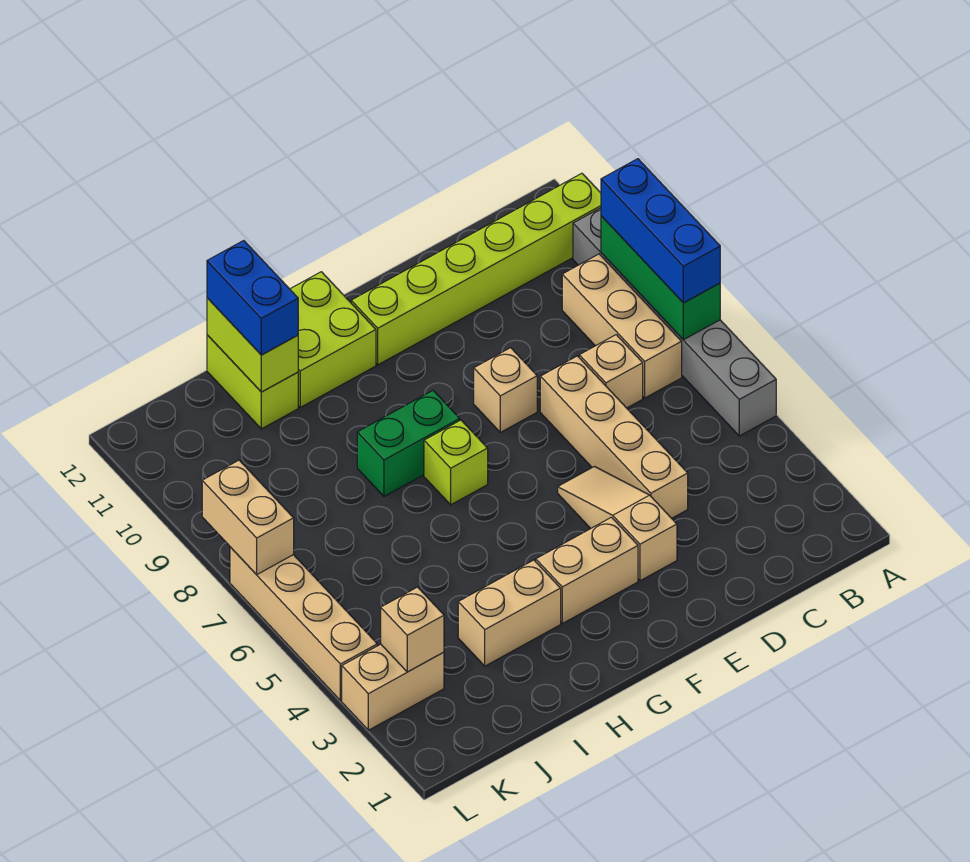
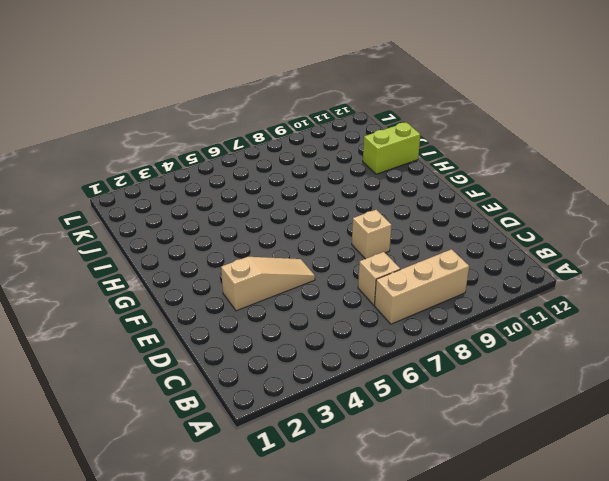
none -> grey 1x6 brick [573,208,776,436]
none -> lime 1x6 brick [351,173,601,365]
none -> tan 1x4 brick [540,356,688,518]

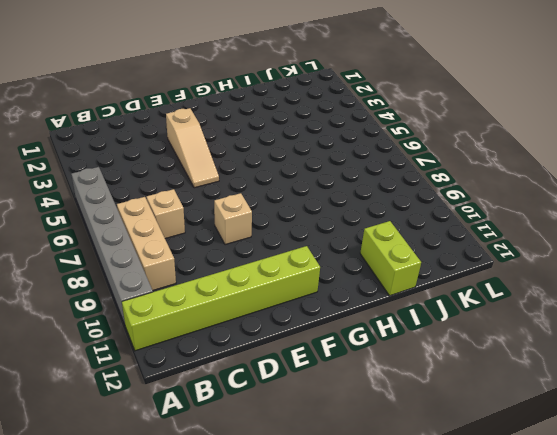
none -> tan 1x4 brick [540,356,688,518]
none -> tan 1x2 brick [536,517,638,623]
none -> lime 1x1 brick [424,420,488,505]

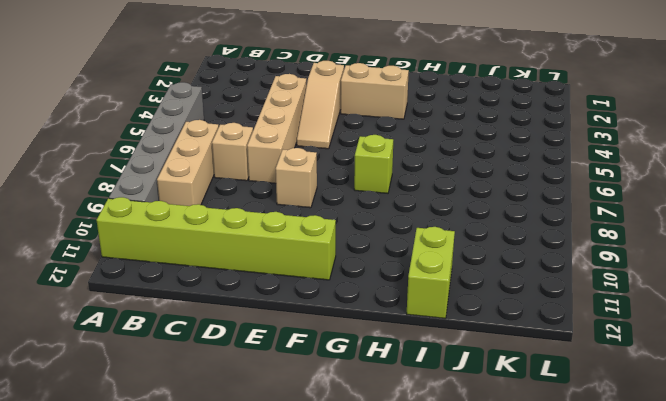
none -> green 1x2 brick [357,391,460,496]
none -> lime 2x2 brick [290,272,376,407]
none -> tan 1x2 brick [458,560,561,666]

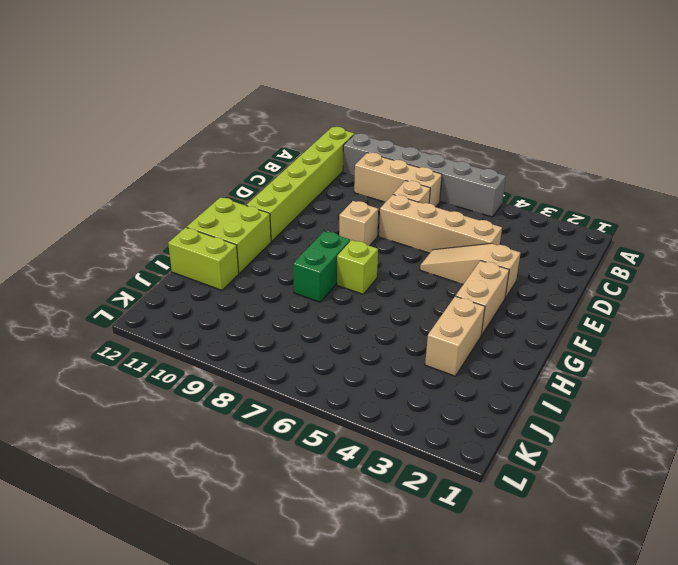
none -> tan 1x2 brick [342,644,444,730]
none -> tan 1x4 brick [230,547,377,701]
none -> green 1x3 brick [601,216,720,340]

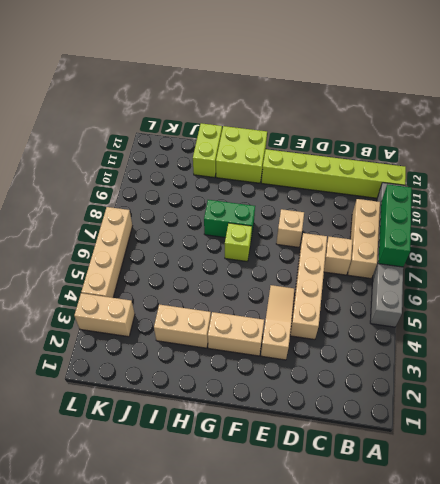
none -> lime 1x2 brick [207,298,298,392]
none -> tan 1x1 brick [381,587,444,672]
none -> tan 1x2 brick [202,460,294,575]

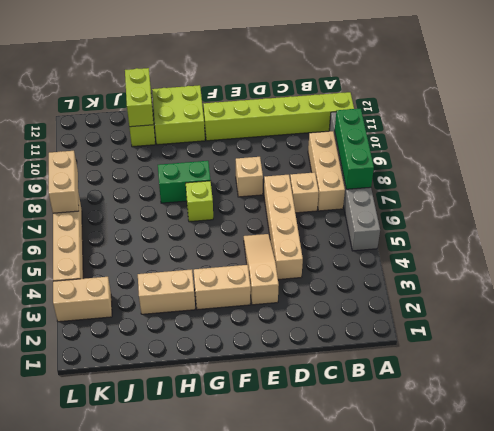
none -> tan 1x1 brick [381,587,444,672]
none -> blue 1x3 brick [601,159,720,303]
none -> blue 1x2 brick [207,241,298,355]

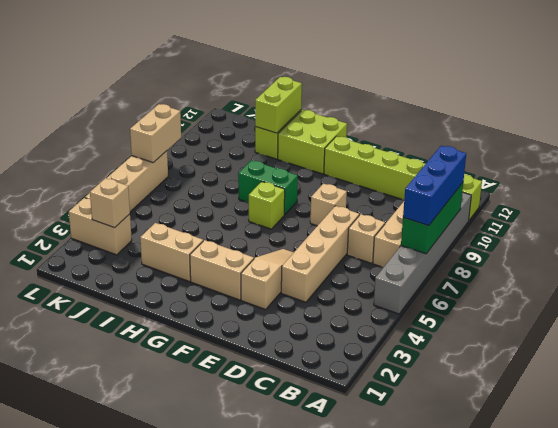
none -> blue 1x2 brick [207,241,298,355]

